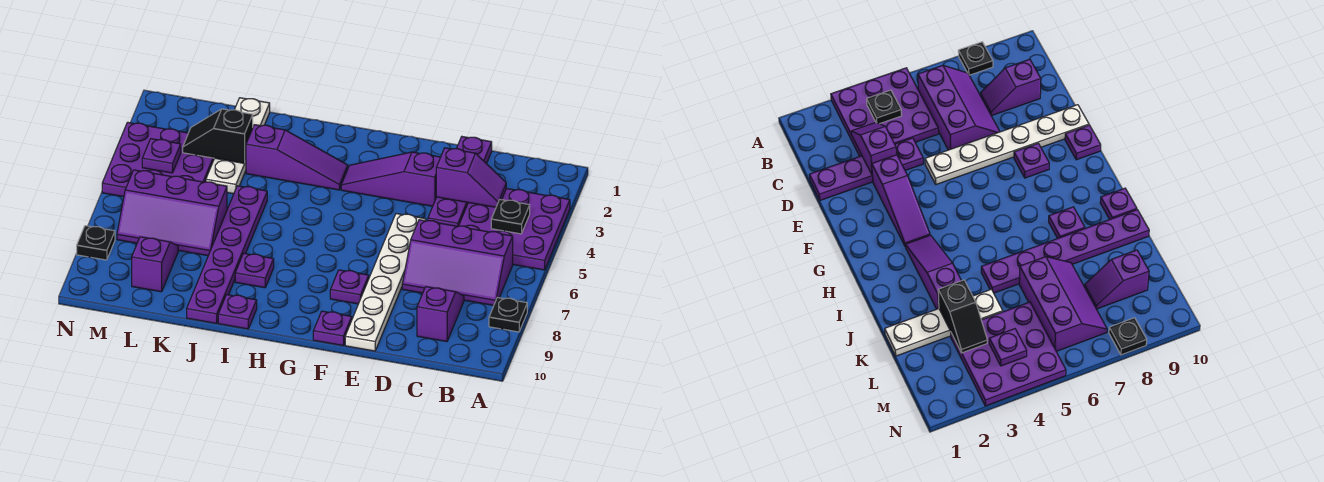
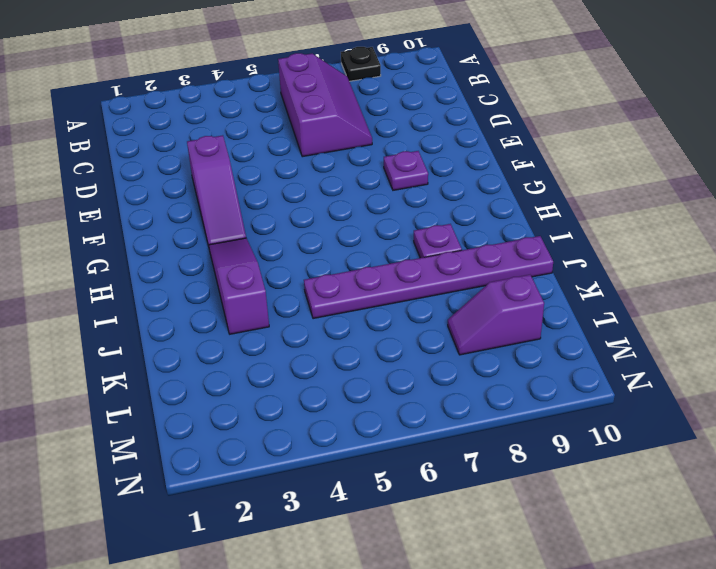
none -> purple 3x3 plate [459,188,570,270]
none -> purple 1x2 slope [417,287,464,342]
none -> purple 1x4 plate [428,137,492,226]

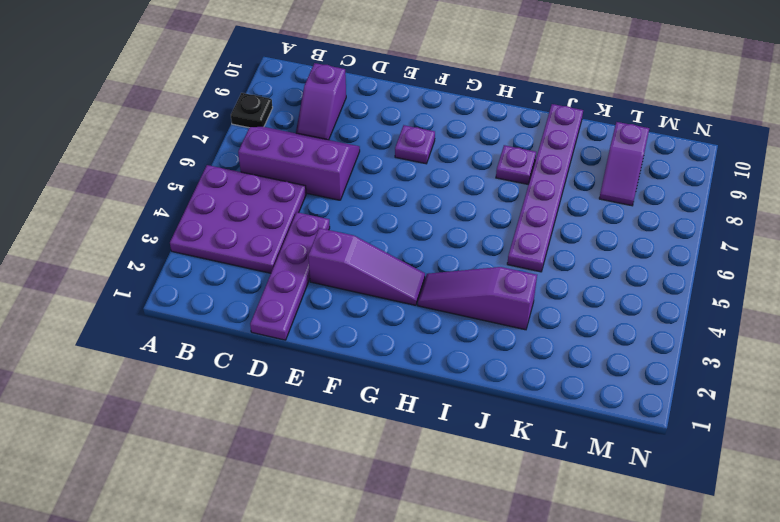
none -> white 1x6 plate [345,214,426,351]
none -> purple 1x1 plate [313,311,352,346]
none -> purple 1x1 plate [218,295,257,329]

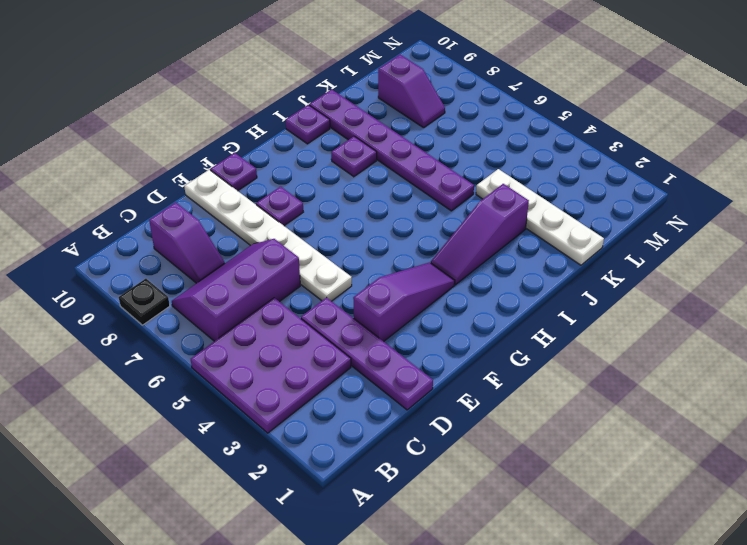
none -> purple 2x3 slope [117,170,227,256]
none -> purple 3x3 plate [102,122,214,197]
none -> black 1x1 plate [77,226,115,260]

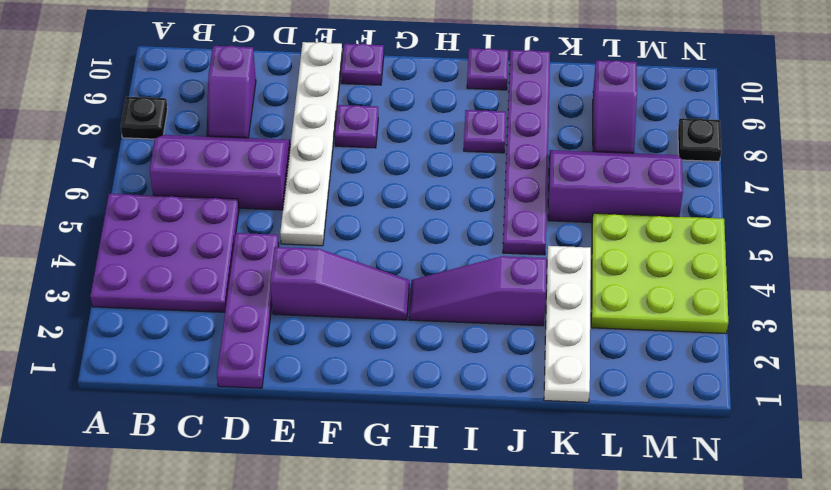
lime 3x3 plate [591,213,728,334] -> purple 3x3 plate [102,122,214,197]
none -> black 1x1 plate [491,199,530,234]
none -> purple 1x2 slope [436,148,506,207]
none -> black 1x2 slope [183,109,253,163]

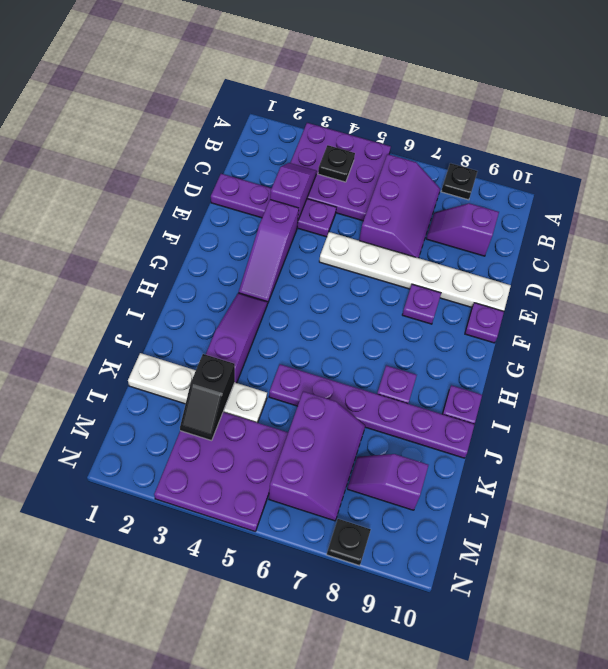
none -> purple 1x1 plate [142,139,181,173]

